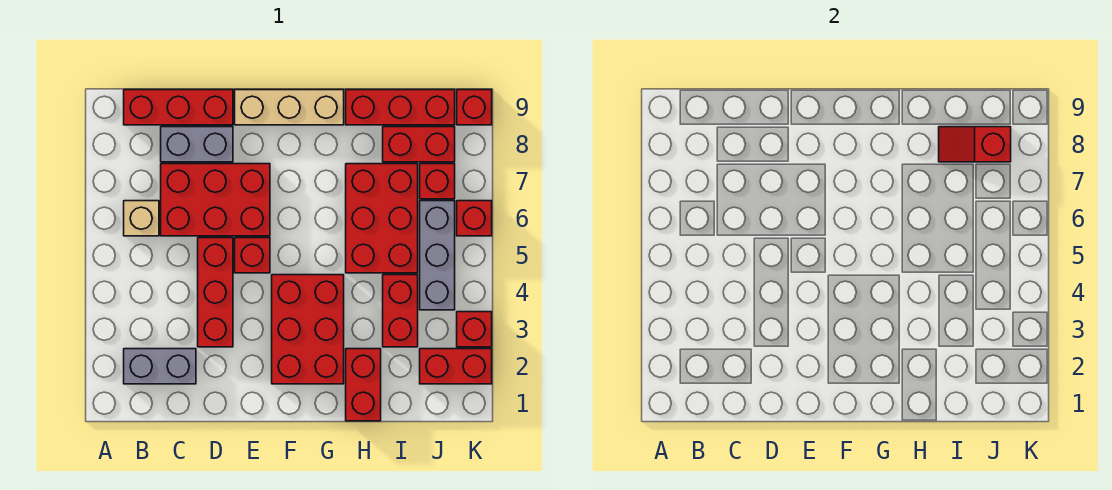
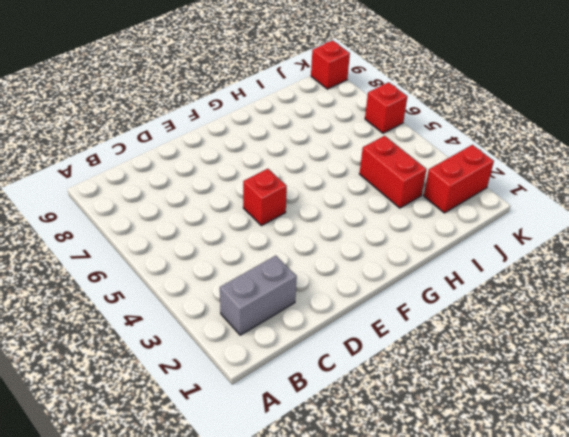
none -> tan 1x1 brick [124,201,159,236]
none -> red 1x3 brick [124,90,233,125]
none -> red 2x3 brick [161,164,270,236]

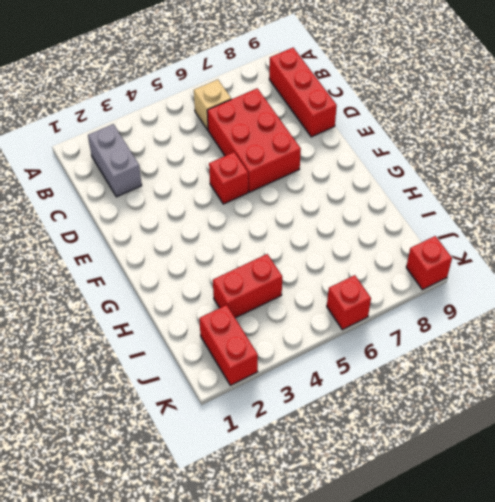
none -> grey 1x2 brick [161,127,233,162]
none -> red 1x3 brick [198,238,233,347]
none -> tan 1x3 brick [235,90,344,125]

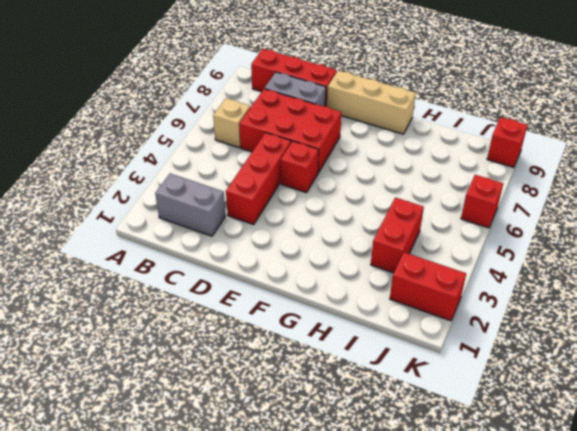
none -> red 2x3 brick [272,275,344,384]
none -> red 1x2 brick [346,349,381,421]
none -> red 2x3 brick [346,164,418,273]

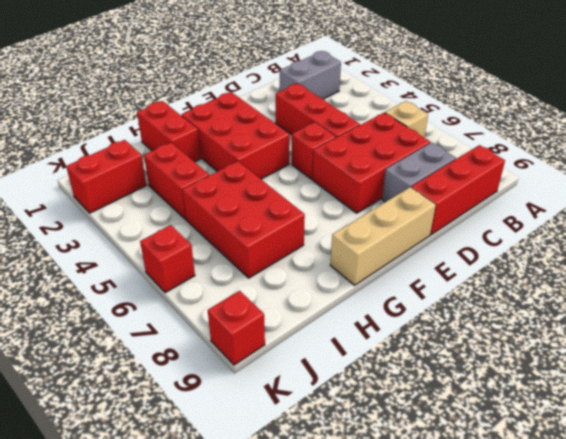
none -> red 1x3 brick [346,90,455,125]
none -> red 1x2 brick [383,127,455,162]
none -> grey 1x3 brick [420,201,455,310]

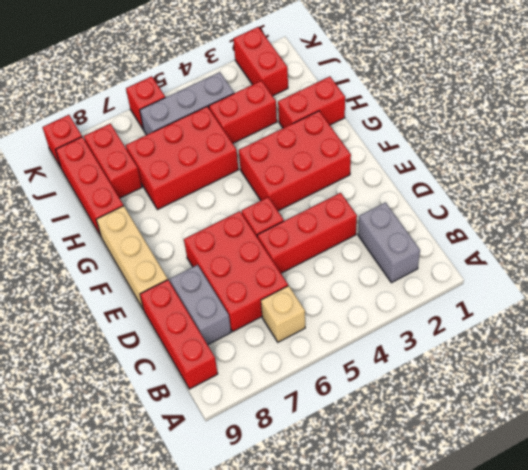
none -> red 1x1 brick [420,164,455,199]
none -> red 1x1 brick [457,312,492,347]
none -> red 1x2 slope [939,127,1011,162]

